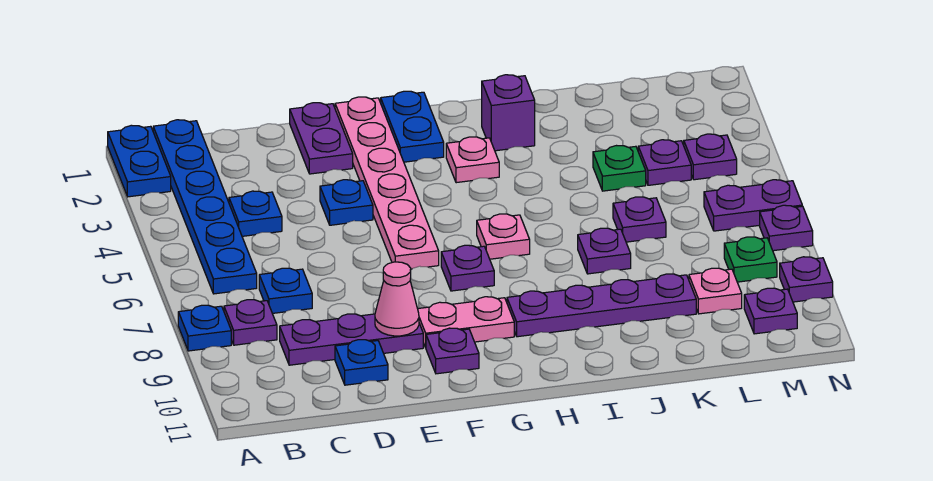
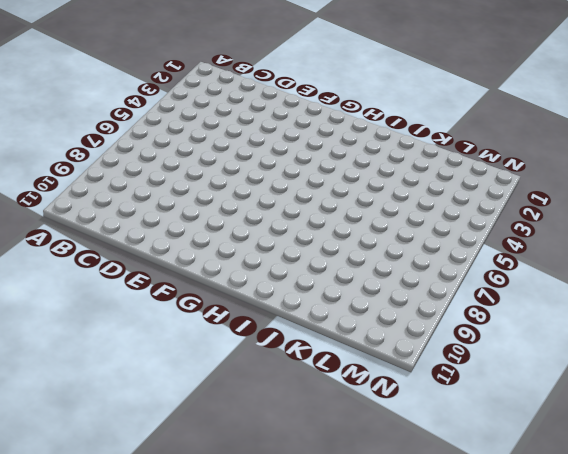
none -> blue 1x2 plate [108,125,171,197]
none -> blue 1x1 plate [178,305,231,351]
none -> blue 1x6 plate [153,120,257,294]
none -> purple 1x1 plate [224,300,277,345]

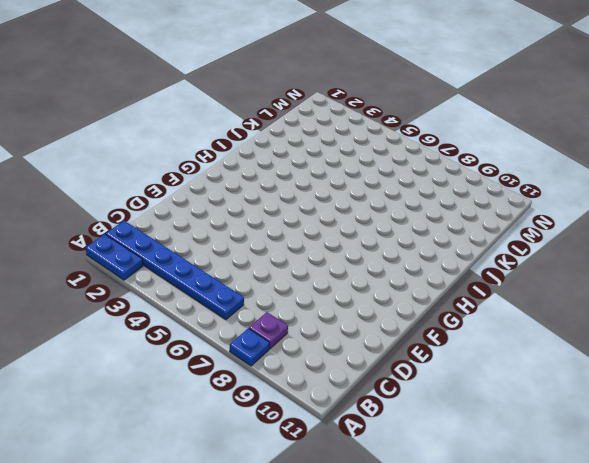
none -> blue 1x1 plate [229,191,282,236]
none -> blue 1x1 plate [259,268,312,313]
none -> purple 1x3 plate [280,314,423,365]
none -> blue 1x1 plate [335,340,388,385]

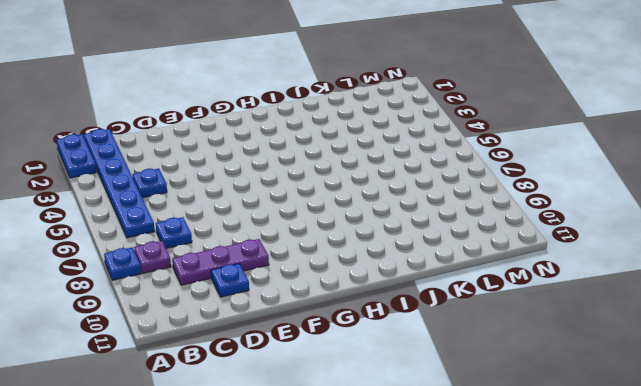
none -> purple 1x2 plate [290,103,353,174]
none -> blue 1x1 plate [320,180,373,225]
none -> pink 1x6 plate [335,97,439,269]
none -> pink 1x2 plate [418,297,514,348]

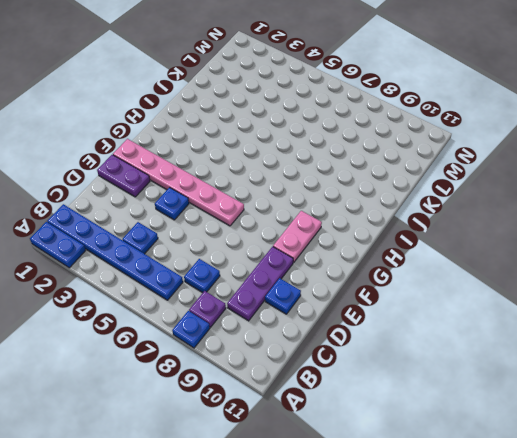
none -> purple 1x1 plate [426,328,479,374]
none -> blue 1x2 plate [381,91,444,162]
none -> purple 1x1 plate [441,245,494,291]
none -> pink 1x1 plate [446,137,499,183]

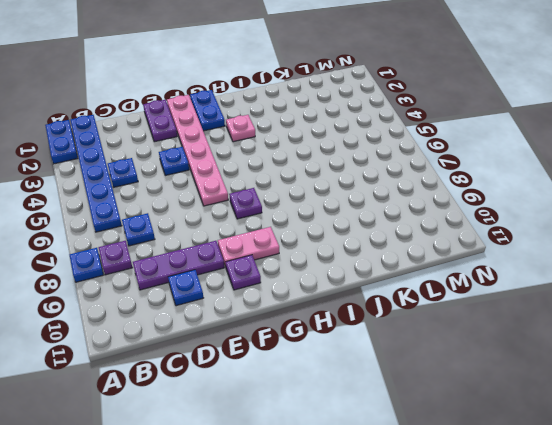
none -> pink 1x1 plate [477,214,530,259]
none -> purple 1x4 plate [507,274,696,337]
none -> purple 1x1 brick [482,75,535,151]
none -> purple 1x1 plate [578,228,631,274]

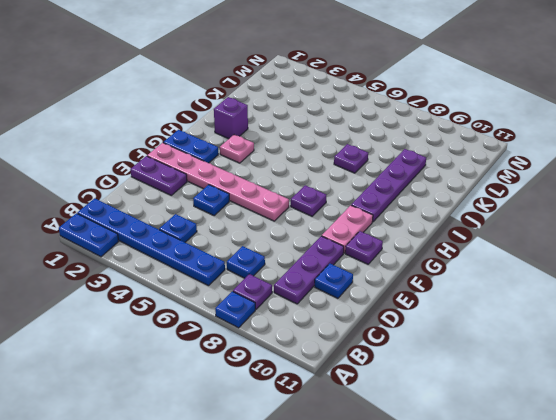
none -> pink 1x1 plate [477,214,530,259]
none -> green 1x1 plate [593,146,646,191]
none -> purple 1x1 plate [613,197,666,242]
none -> purple 1x1 plate [638,140,691,185]

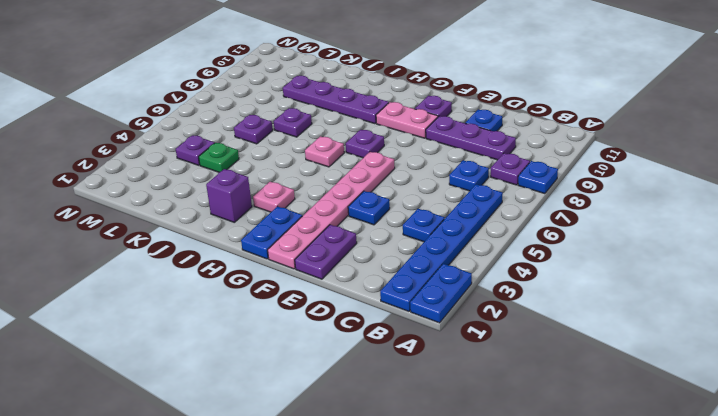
none -> pink 1x1 plate [689,268,742,314]
none -> purple 1x1 plate [684,134,737,180]
none -> purple 1x2 plate [704,180,802,231]
none -> green 1x1 plate [724,237,777,282]

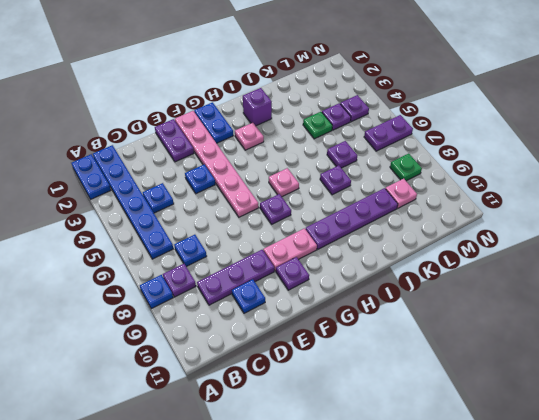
none -> purple 1x1 plate [744,288,797,334]
none -> purple 1x1 plate [760,205,813,251]
none -> purple 1x1 plate [780,257,833,302]
none -> pink 1x1 cone [375,262,419,336]

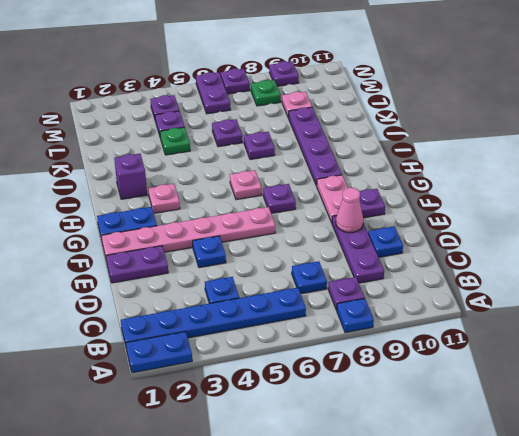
none -> purple 1x1 plate [744,288,797,334]

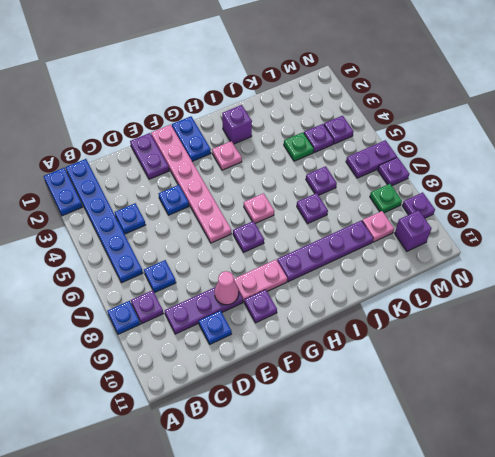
purple 1x1 brick [395,210,431,251] -> purple 1x1 plate [744,288,797,334]

